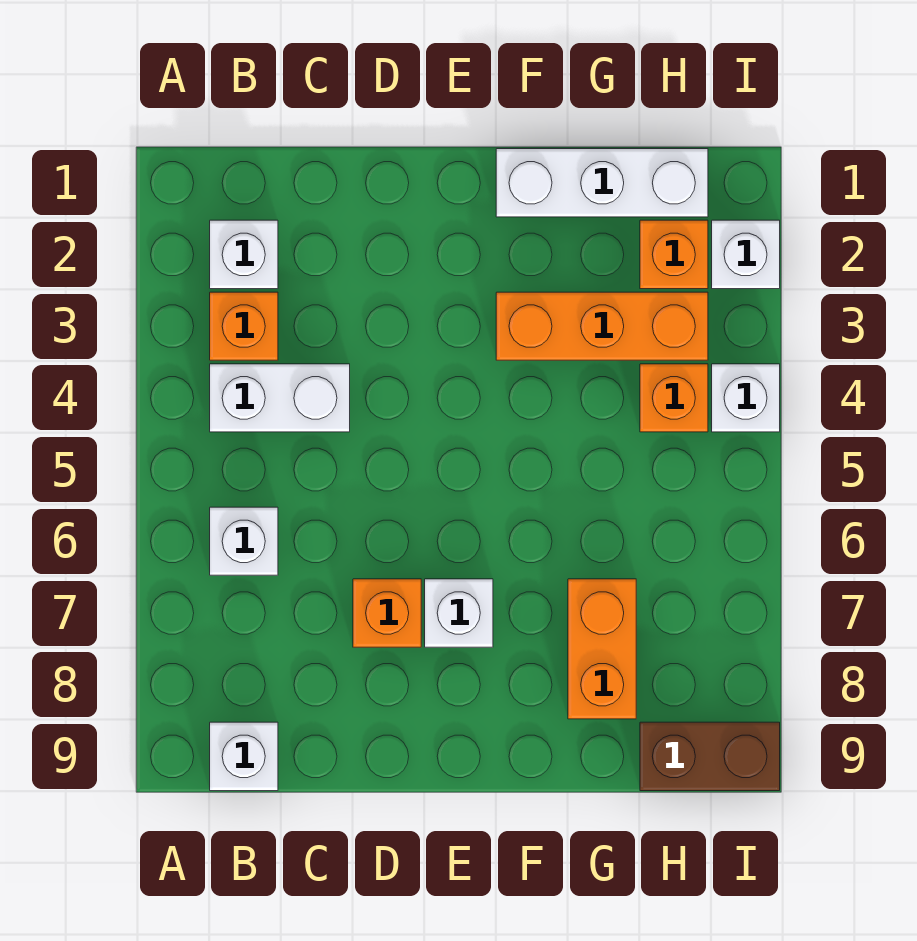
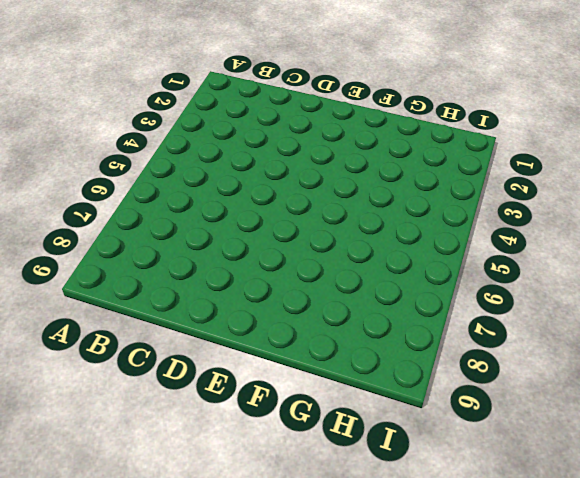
none -> white 1x1 brick [210,220,278,289]
none -> orange 1x1 brick [210,292,278,360]
none -> white 1x2 brick [210,364,350,432]

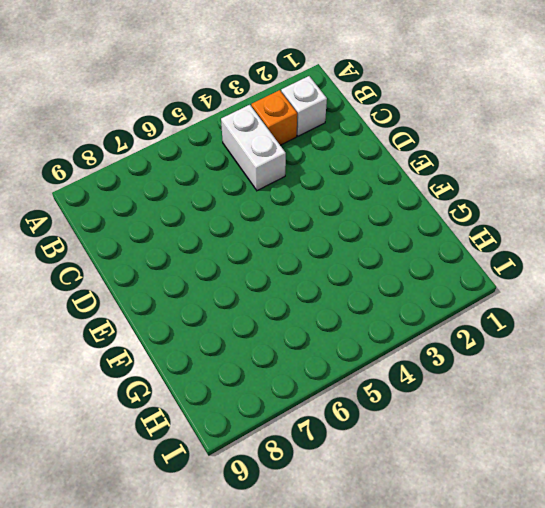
none -> white 1x1 brick [210,507,278,575]
none -> white 1x1 brick [210,722,278,791]
none -> orange 1x1 brick [353,579,421,647]

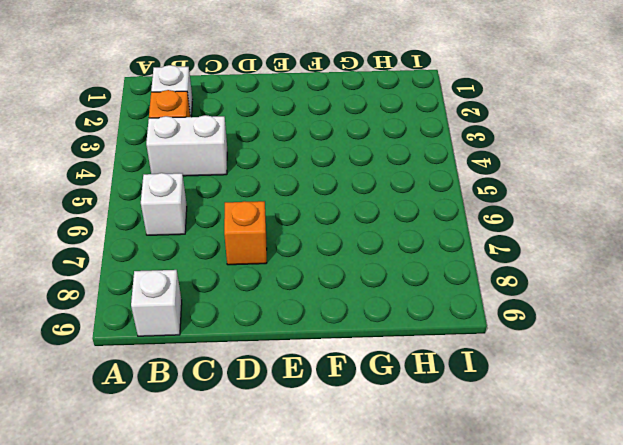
none -> white 1x1 brick [425,579,493,647]
none -> white 1x3 brick [496,149,708,217]
none -> orange 1x3 brick [496,292,708,360]

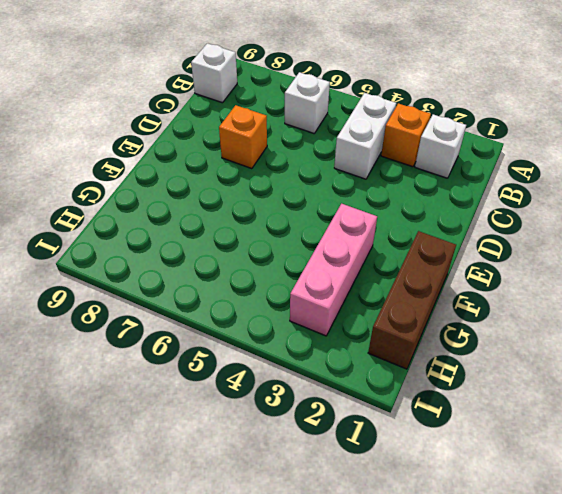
brown 1x3 brick [368,231,456,369] -> white 1x3 brick [496,149,708,217]
pink 1x3 brick [290,204,377,336] -> orange 1x3 brick [496,292,708,360]
none -> white 1x1 brick [425,579,493,647]
none -> orange 1x2 brick [568,579,636,719]
none -> orange 1x1 brick [640,220,708,289]

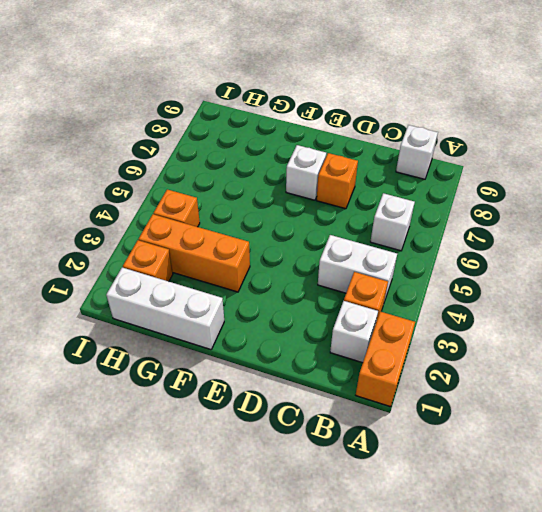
orange 1x2 brick [356,312,415,407] -> orange 1x2 brick moved to [568,579,636,719]
none -> brown 1x2 brick [640,722,780,791]
none -> white 1x1 brick [712,220,780,289]
none -> white 1x1 brick [712,364,780,432]

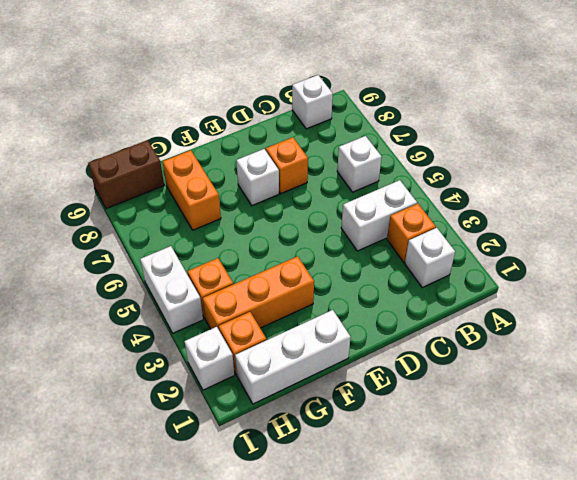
white 1x2 brick [140,246,203,333] -> white 1x1 brick [712,364,780,432]

